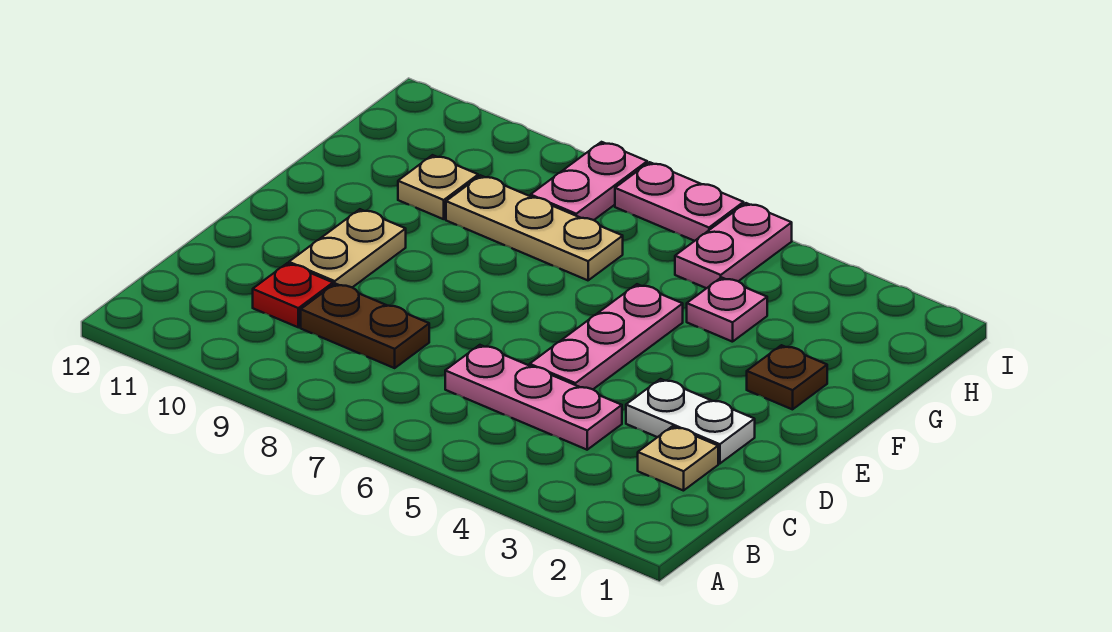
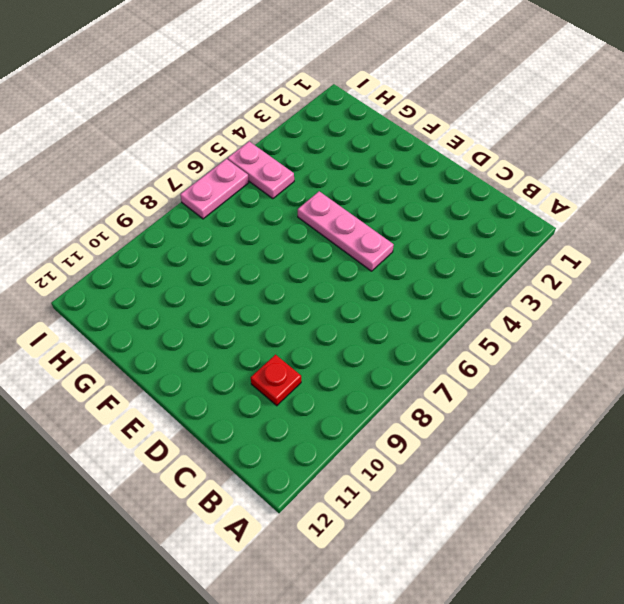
none -> tan 1x1 plate [638,426,718,491]
none -> pink 1x3 plate [445,345,622,450]
none -> brown 1x2 plate [301,284,429,368]

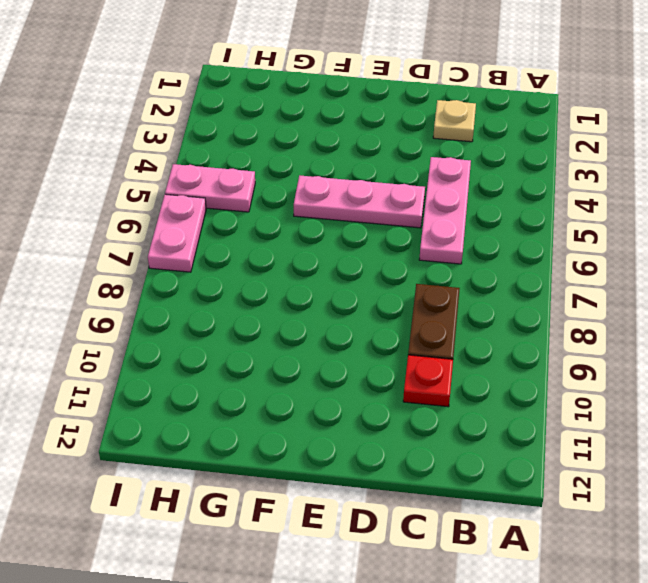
none -> white 1x2 plate [626,379,755,464]
none -> tan 1x2 plate [289,209,406,287]
none -> brown 1x1 plate [747,345,827,409]

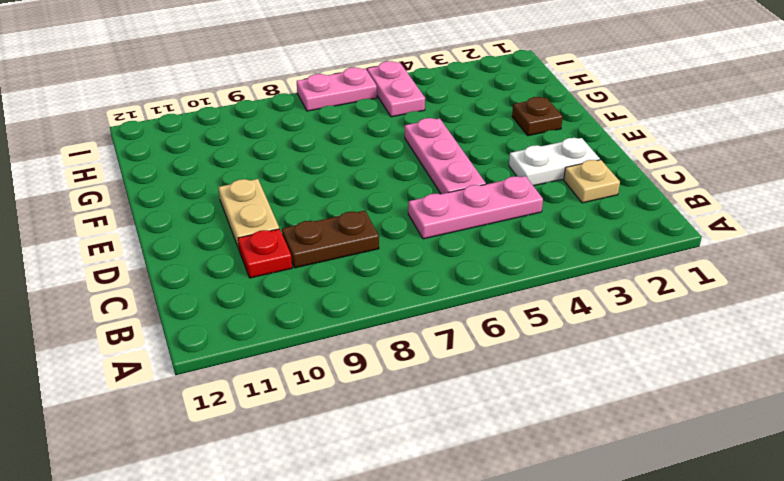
none -> pink 1x1 plate [687,277,767,342]
none -> tan 1x3 plate [446,175,623,280]
none -> tan 1x1 plate [398,155,478,219]

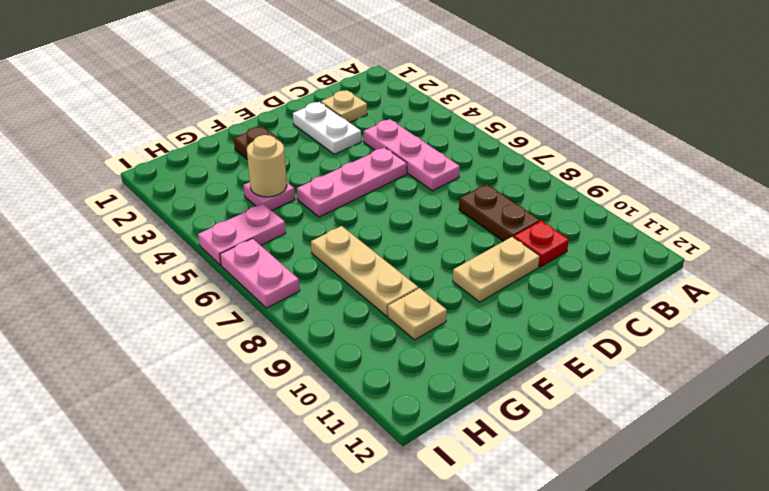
tan 1x1 round brick [247,135,287,197] -> none
none -> pink 1x2 plate [531,142,647,220]

